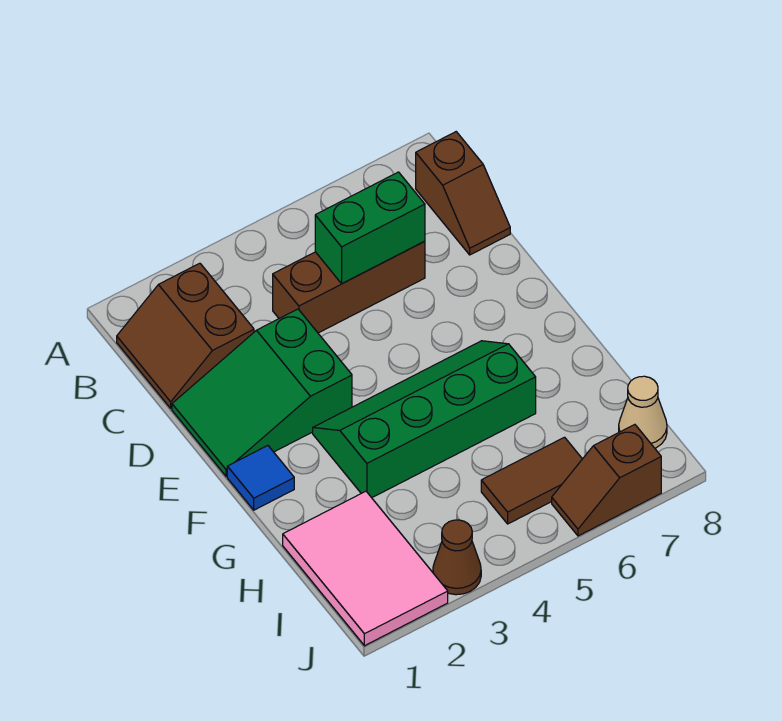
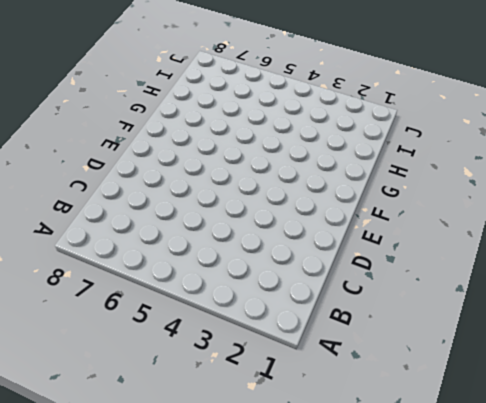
none -> brown 2x2 slope [117,263,254,408]
none -> brown 1x2 slope [416,132,510,255]
none -> brown 1x3 brick [273,241,425,333]

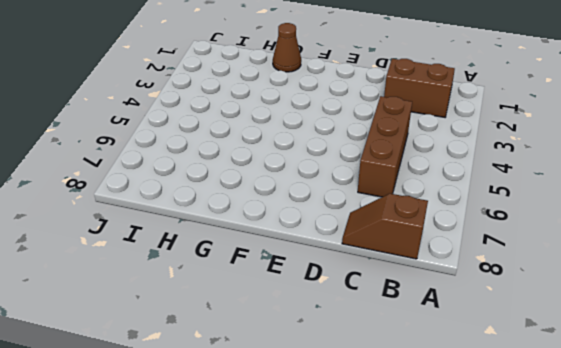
brown 1x1 cone [273,23,301,72] -> brown 1x1 cone moved to [433,520,481,595]
none -> green 2x3 slope [172,309,352,476]
none -> blue 1x1 tile [227,446,294,510]
none -> green 2x4 slope [313,341,536,498]

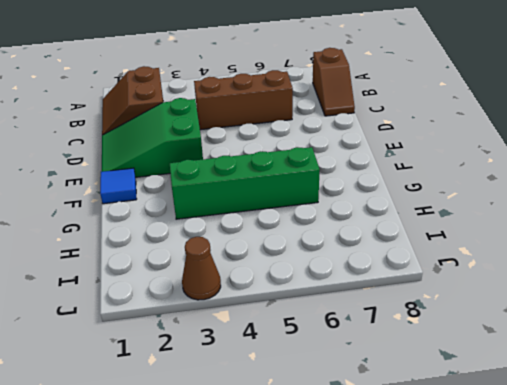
none -> pink 2x3 tile [283,491,448,646]
none -> brown 1x2 tile [481,437,582,524]
none -> tan 1x1 cone [619,376,667,448]

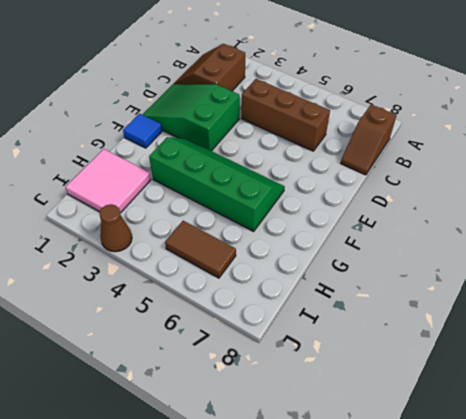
pink 2x2 tile [65,149,151,213] -> pink 2x3 tile [283,491,448,646]
none -> tan 1x1 cone [619,376,667,448]
none -> brown 1x2 slope [552,425,661,536]
none -> green 1x2 brick [315,172,425,284]

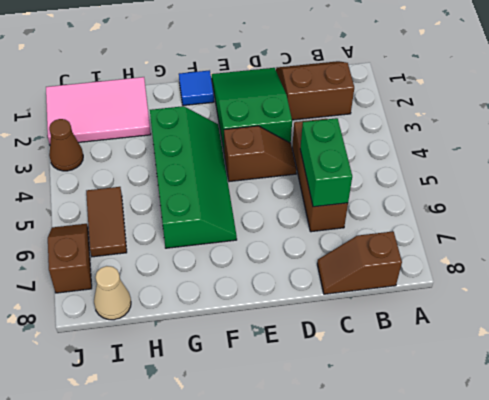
brown 1x2 slope [224,126,297,182] -> none

